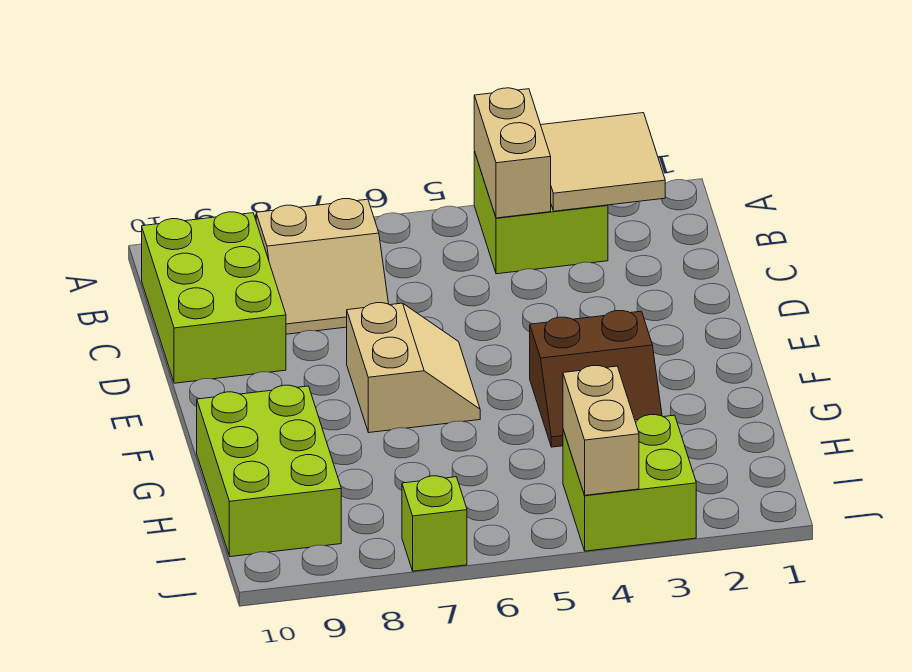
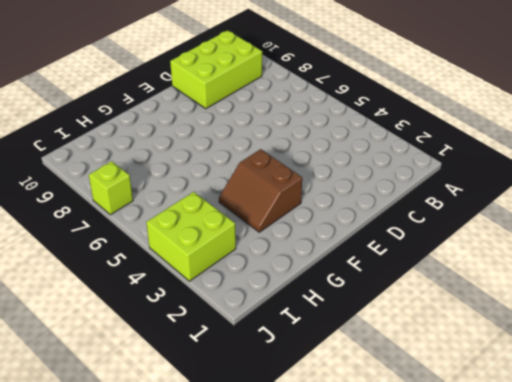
none -> lime 2x2 brick [474,151,608,274]
none -> tan 2x2 slope [256,199,389,334]

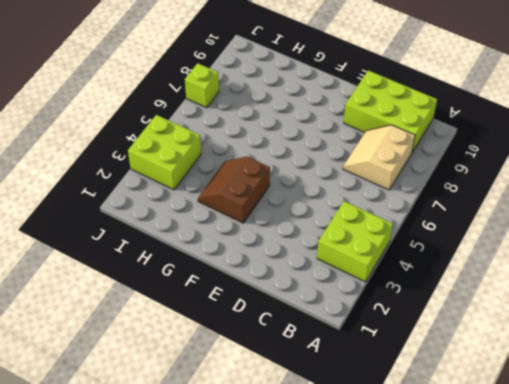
none -> tan 2x2 slope [347,303,480,433]
none -> lime 2x3 brick [197,385,341,557]

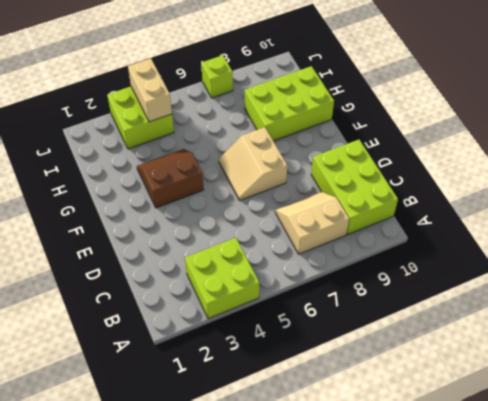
lime 2x3 brick [245,66,334,141] -> lime 2x3 brick turned to [197,385,341,557]
none -> tan 2x2 tile [541,113,665,211]
none -> tan 1x2 brick [474,88,551,218]

